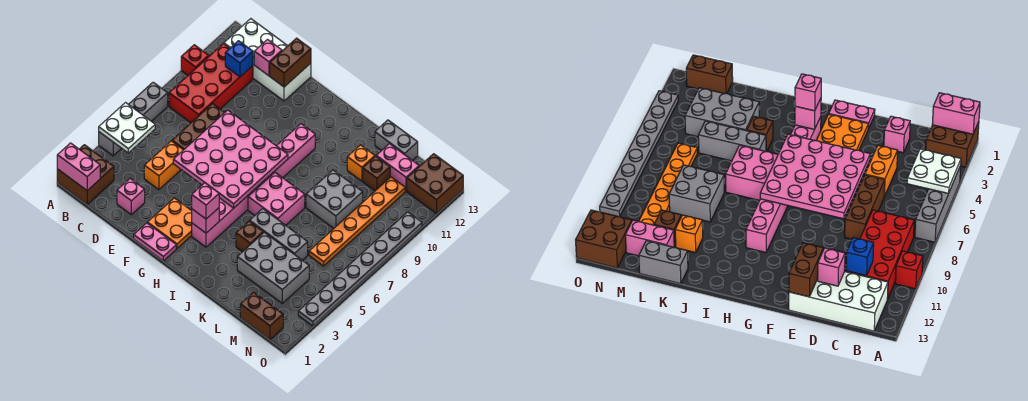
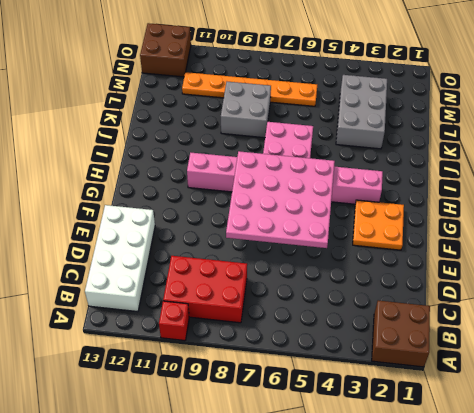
red 2x3 brick [163,256,247,323] -> red 2x4 brick [169,44,253,123]
none -> grey 1x4 brick [99,82,168,156]
none -> pink 1x1 brick [117,179,145,215]
none -> orange 1x2 brick [144,141,183,190]
none -> brown 1x3 brick [172,104,225,150]

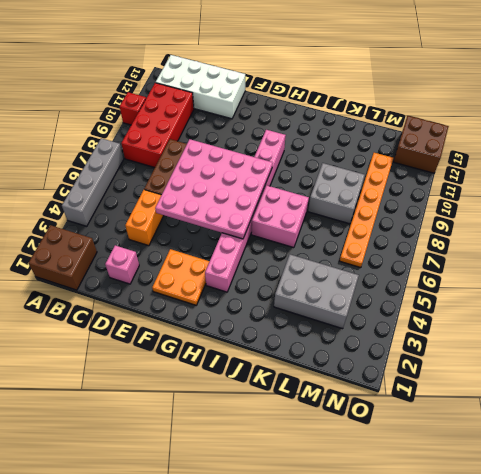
none -> pink 1x2 plate [134,223,176,261]
none -> brown 1x1 brick [236,221,263,252]
none -> grey 1x3 brick [250,209,308,260]
none -> orange 1x1 brick [347,145,375,181]

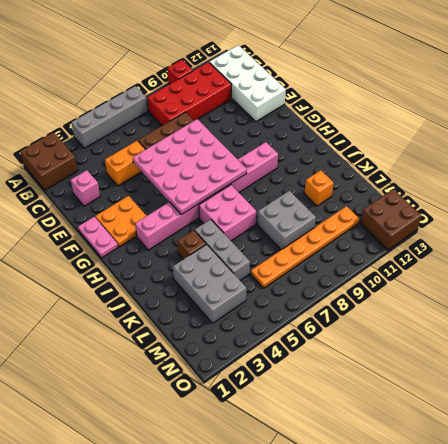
none -> grey 1x2 brick [375,120,418,160]
none -> brown 1x1 brick [363,156,390,191]
none -> pink 1x2 brick [376,144,419,191]
none -> brown 1x2 brick [240,292,283,340]

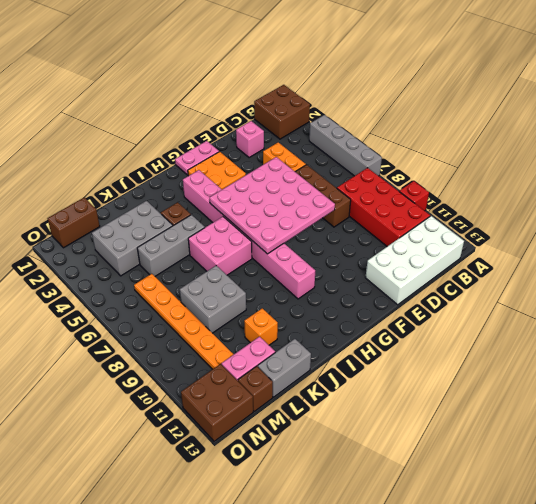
brown 1x1 brick [238,366,273,411] -> brown 1x1 brick moved to [363,156,390,191]
none -> grey 1x8 plate [298,212,422,326]
none -> pink 1x2 brick [57,143,100,190]
none -> white 2x2 plate [99,103,155,153]
none -> blue 1x1 brick [225,41,253,77]

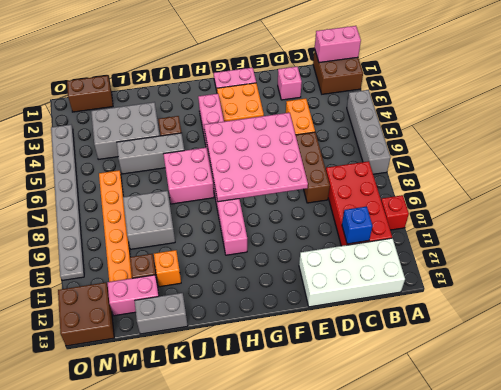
none -> white 2x2 plate [99,103,155,153]
none -> pink 1x1 brick [254,40,282,76]
none -> brown 1x2 brick [270,38,311,87]
none -> pink 1x1 brick [192,208,219,233]

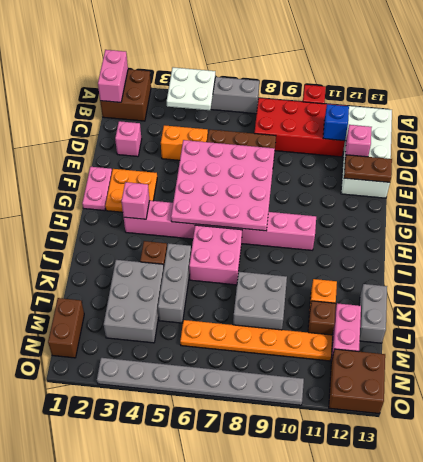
brown 1x2 plate [344,155,392,182] -> brown 1x2 brick [270,38,311,87]
none -> pink 1x1 brick [192,183,219,219]

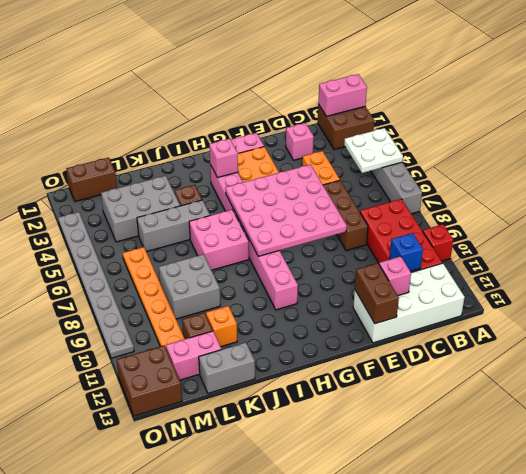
none -> pink 1x1 brick [192,183,219,219]

